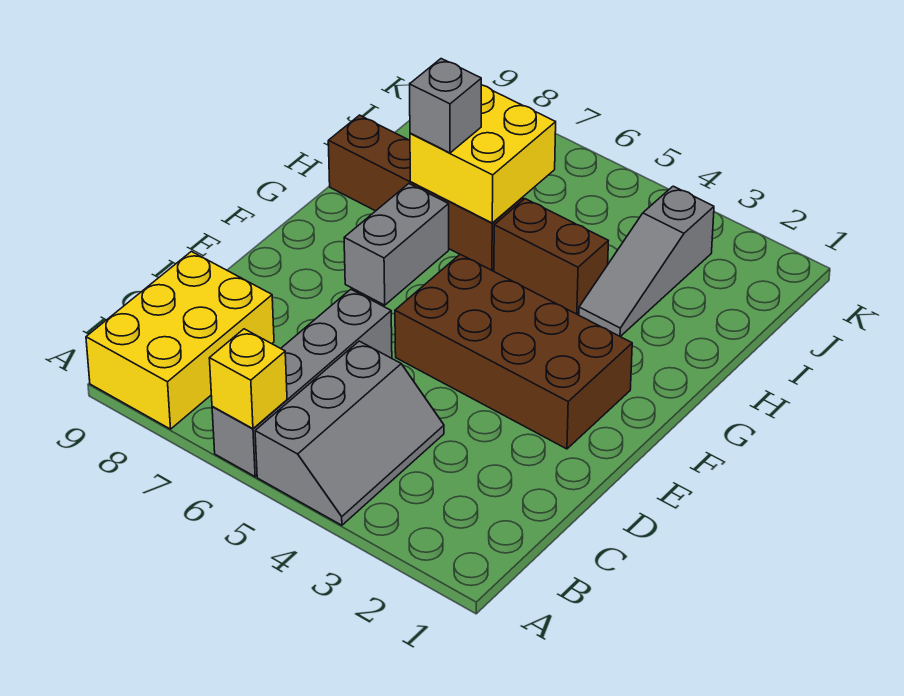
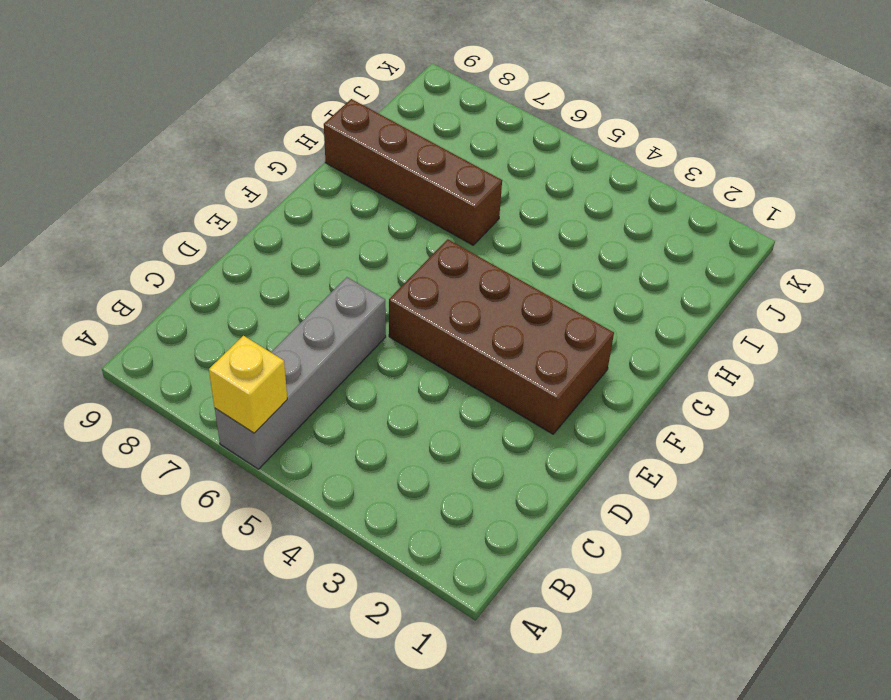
none -> grey 2x3 slope [255,341,444,525]
none -> yellow 2x3 brick [86,251,274,429]

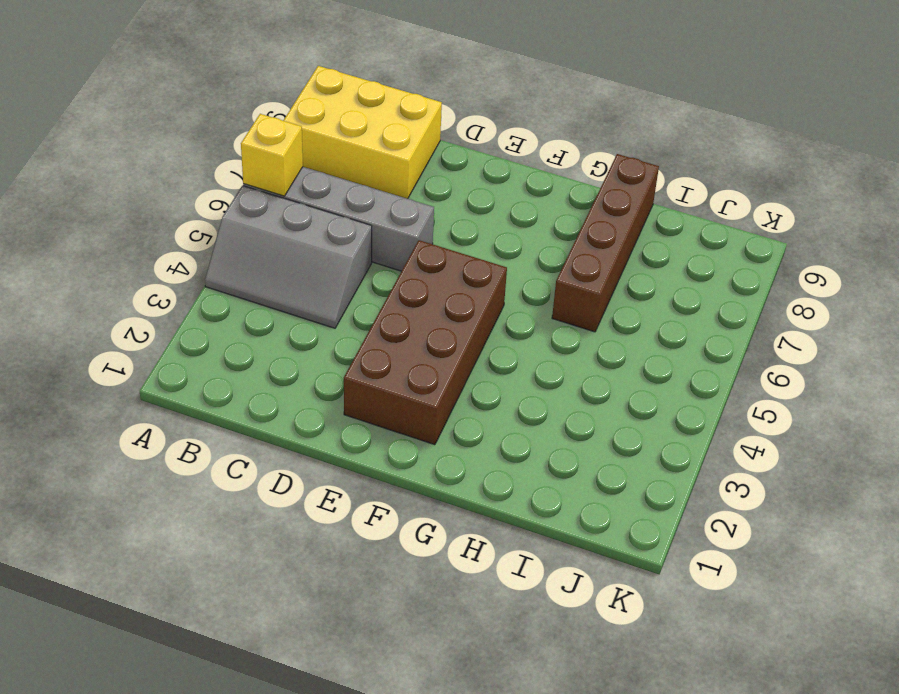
none -> grey 1x2 brick [344,184,449,305]
none -> grey 1x3 slope [579,186,714,337]

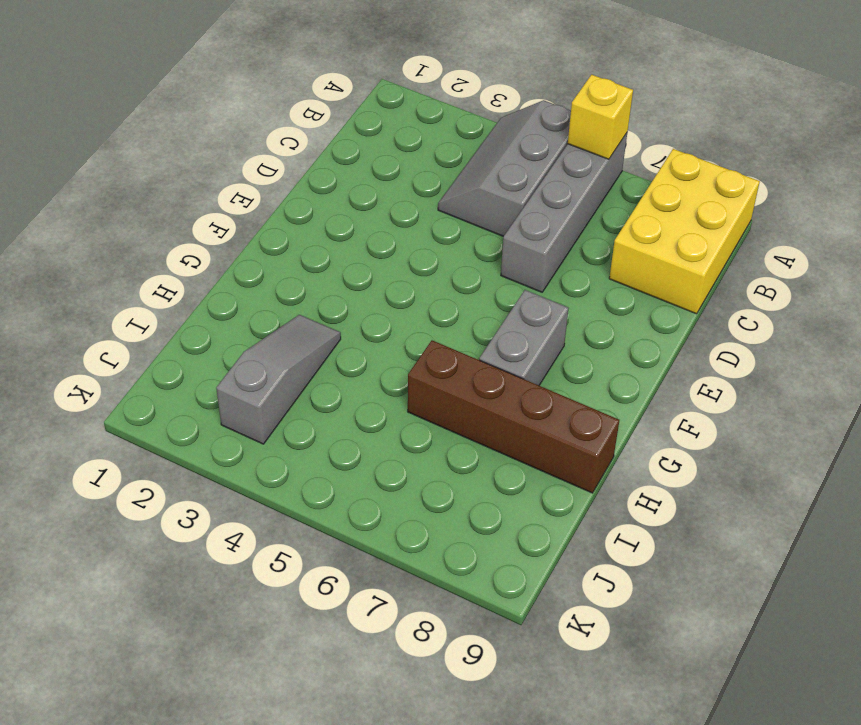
none -> brown 2x4 brick [395,254,632,449]
none -> brown 1x2 brick [494,199,608,314]

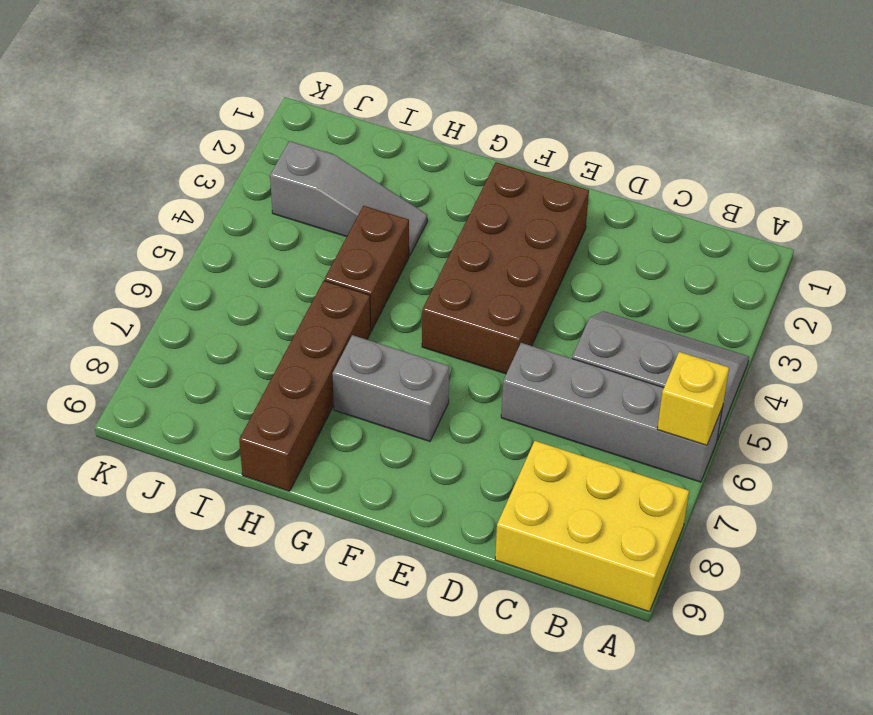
none -> yellow 2x2 brick [410,85,556,223]
none -> grey 1x1 brick [410,59,481,153]

